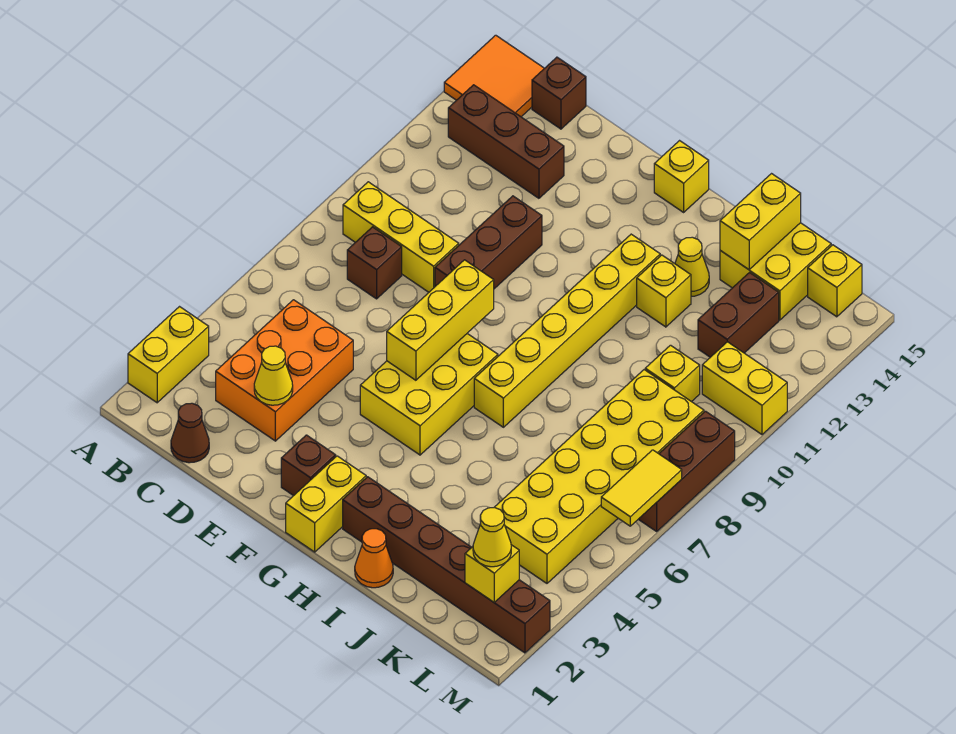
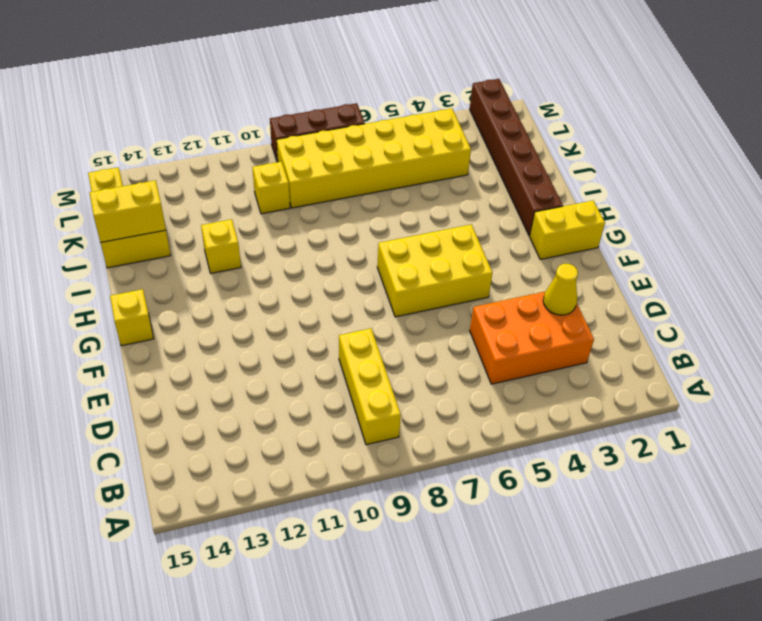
none -> yellow 1x2 brick [128,307,209,403]
none -> orange 2x2 tile [444,35,544,117]
none -> brown 1x3 brick [448,85,564,198]
none -> brown 1x1 cone [171,403,209,463]

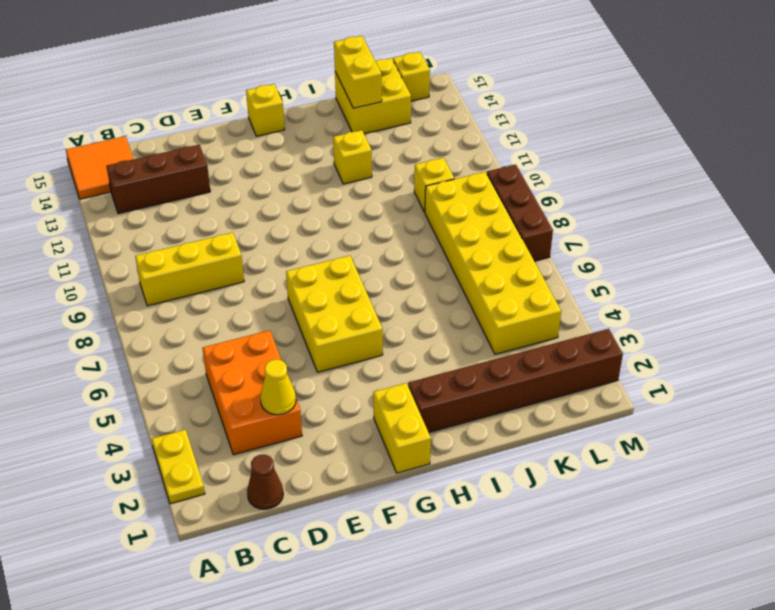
yellow 1x2 plate [152,430,205,504] -> yellow 1x2 brick [128,307,209,403]
none -> brown 1x1 brick [347,227,402,299]
none -> brown 1x1 brick [532,57,586,129]
none -> brown 1x3 brick [435,196,542,289]
none -> brown 1x1 brick [281,435,336,496]

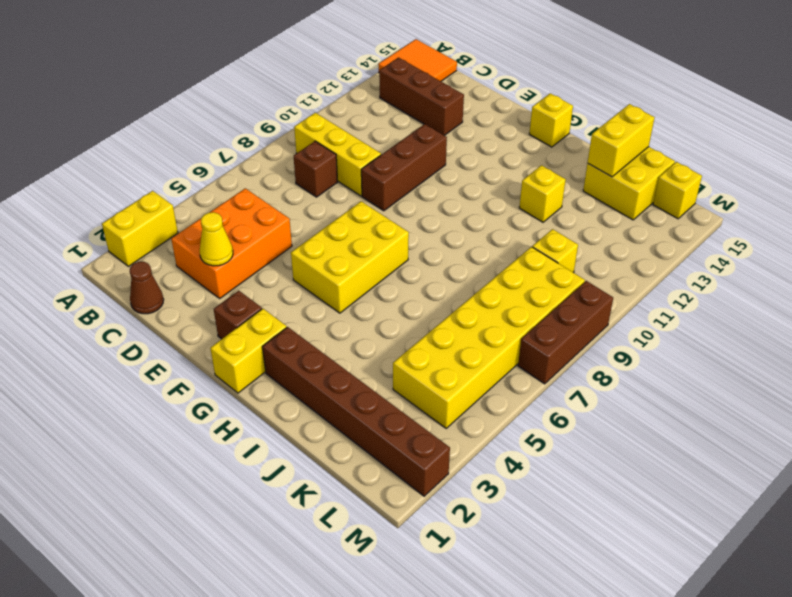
none -> brown 1x1 brick [532,57,586,129]
none -> yellow 1x6 brick [474,234,660,427]
none -> orange 1x1 cone [355,529,393,588]
none -> yellow 1x1 cone [675,237,709,296]

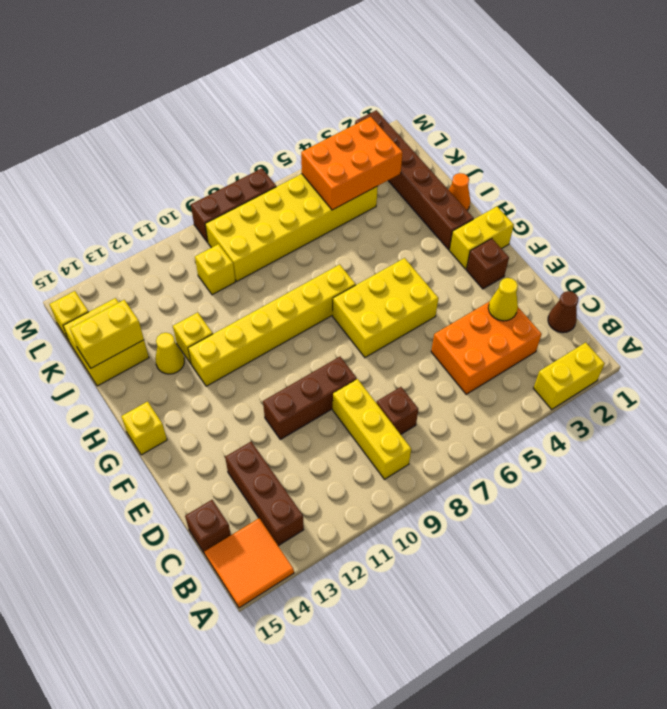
orange 2x3 brick [301,117,403,210] -> none
none -> brown 1x2 brick [698,273,779,357]
none -> yellow 1x2 brick [702,342,787,435]
none -> yellow 1x3 brick [387,260,494,380]
none -> yellow 1x1 brick [465,545,519,602]

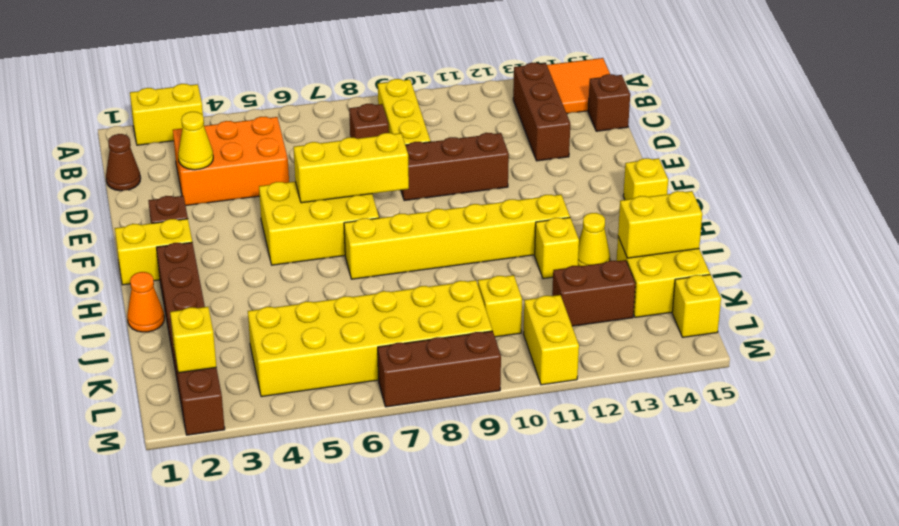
none -> yellow 1x2 tile [601,450,682,526]
none -> yellow 1x1 cone [473,508,511,567]

